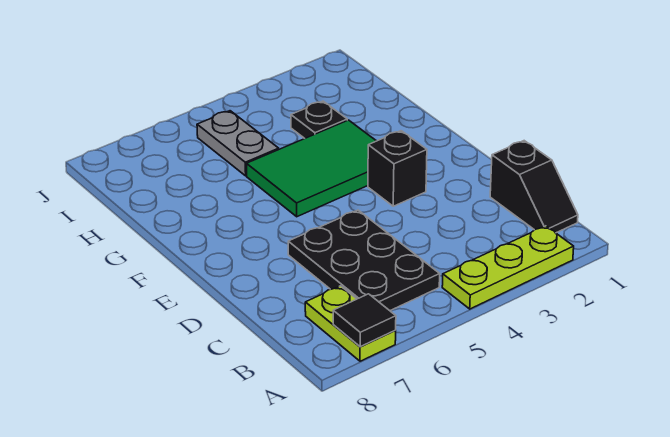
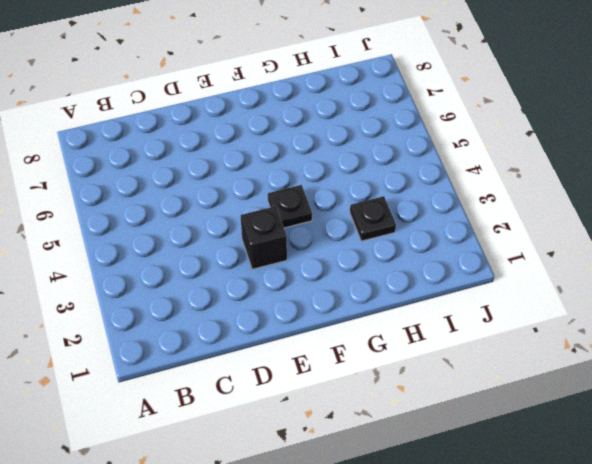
black 1x1 plate [268,185,312,228] -> green 2x3 tile [247,120,376,217]
none -> lime 1x3 plate [442,226,574,309]
none -> lime 1x2 plate [305,286,396,361]

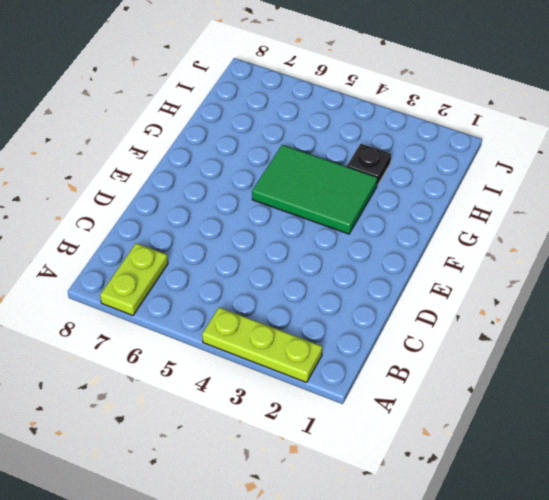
none -> black 1x2 slope [490,141,578,233]
none -> black 2x3 plate [288,210,440,311]

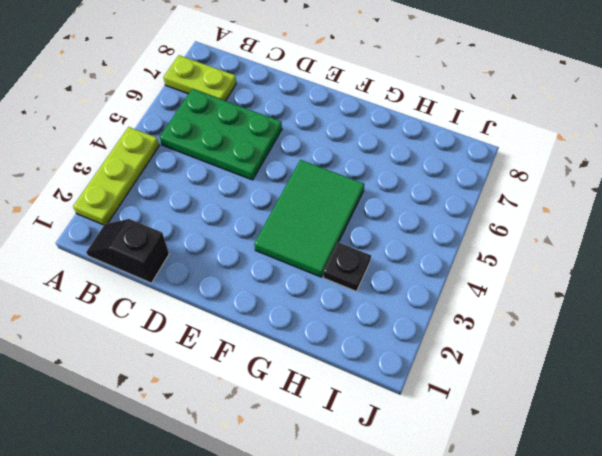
green 2x3 plate [160,89,282,180] -> black 2x3 plate [288,210,440,311]
none -> black 1x1 brick [368,131,427,206]
none -> grey 1x2 plate [197,111,279,176]

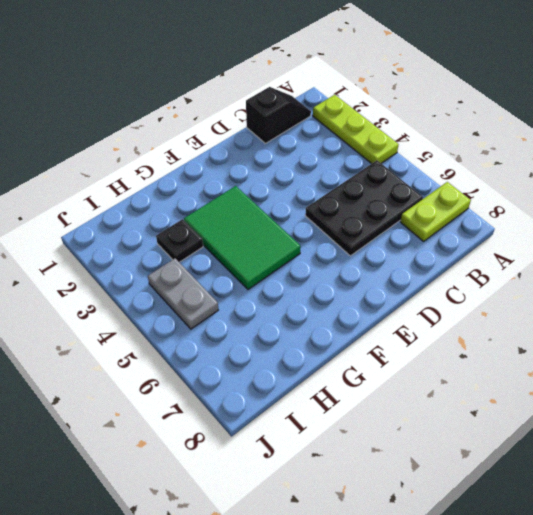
grey 1x2 plate [148,258,218,329] -> grey 1x2 plate turned to [197,111,279,176]
none -> black 1x1 brick [368,131,427,206]
none -> black 1x1 tile [333,294,396,347]

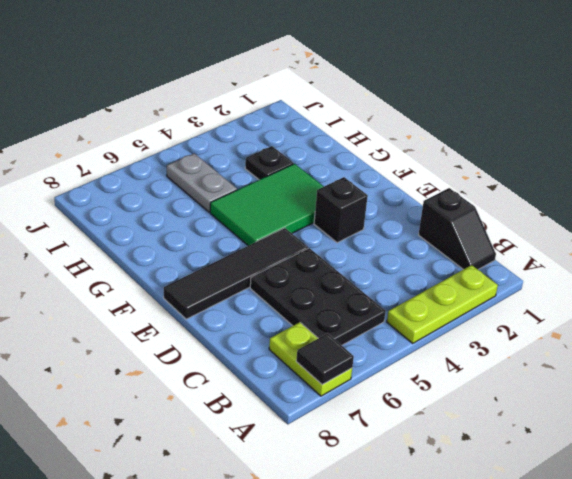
black 1x4 tile [164,228,308,319] -> none

